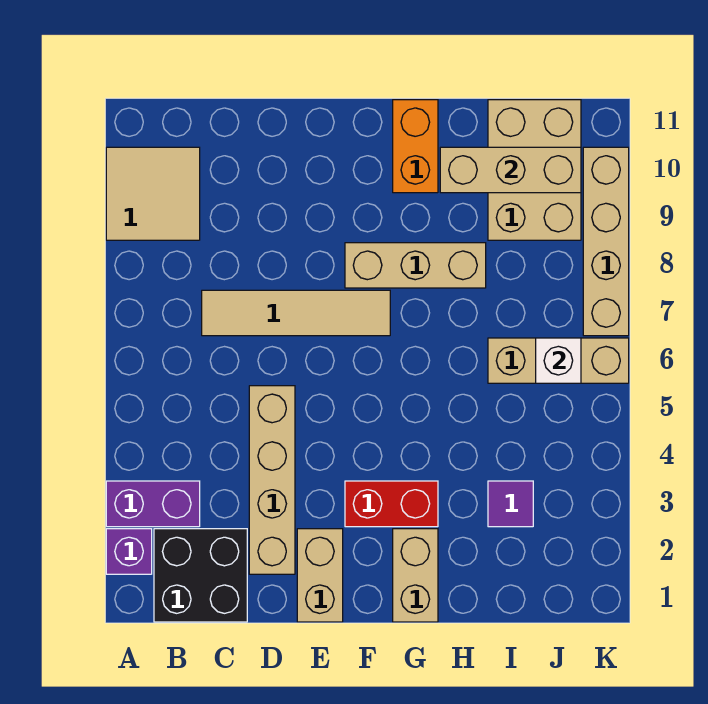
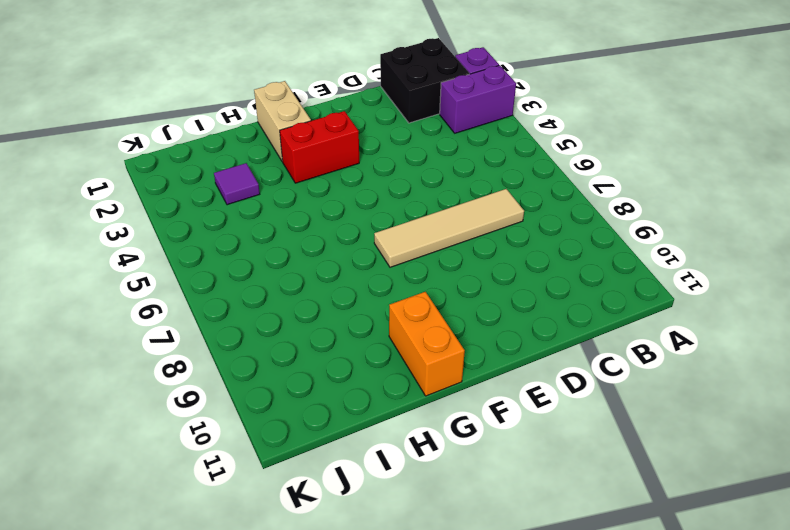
none -> tan 2x2 tile [106,147,200,240]
none -> tan 1x4 brick [249,386,295,574]
none -> tan 1x2 brick [297,529,343,622]

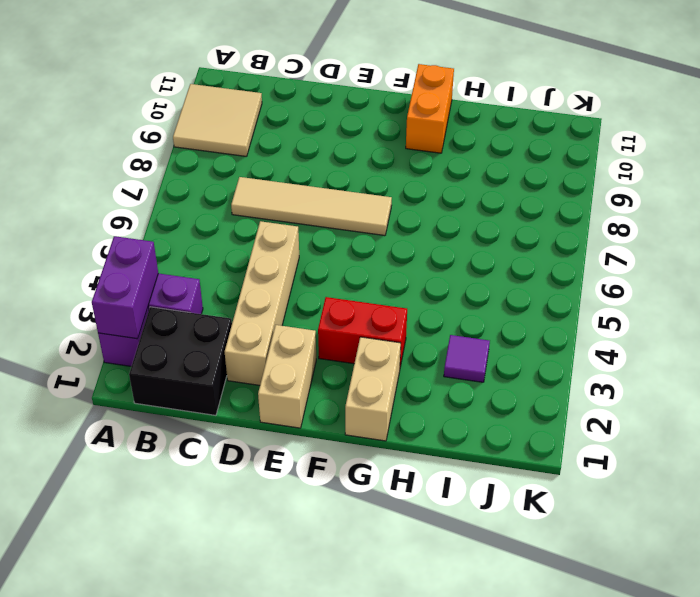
purple 1x2 brick [92,236,158,339] -> none
none -> tan 1x3 brick [345,243,486,288]
none -> tan 1x3 brick [488,338,629,383]
none -> tan 2x3 brick [488,100,581,240]

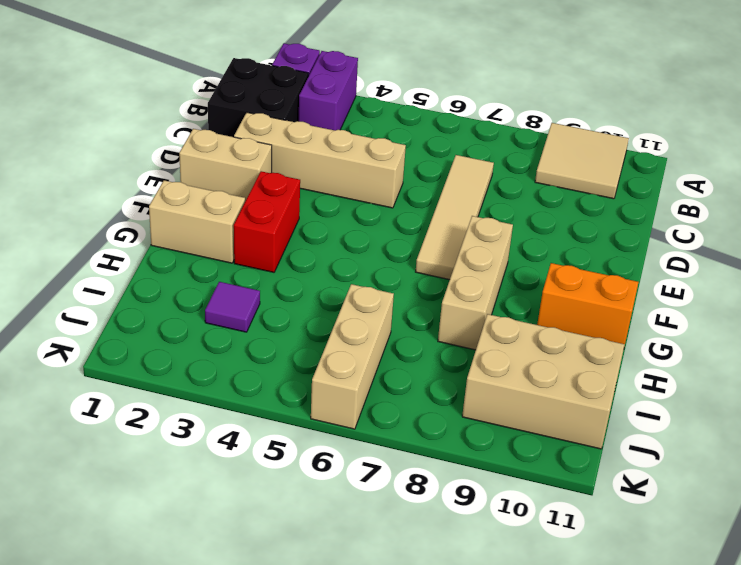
none -> tan 1x4 brick [583,147,629,336]
none -> tan 1x3 brick [440,147,581,193]
none -> white 1x1 brick [536,338,581,383]

